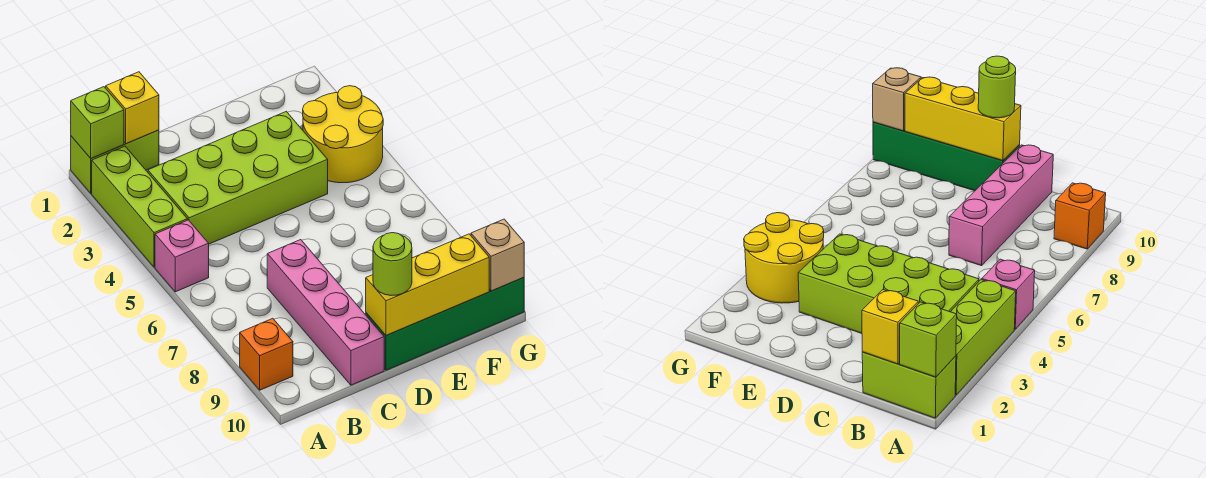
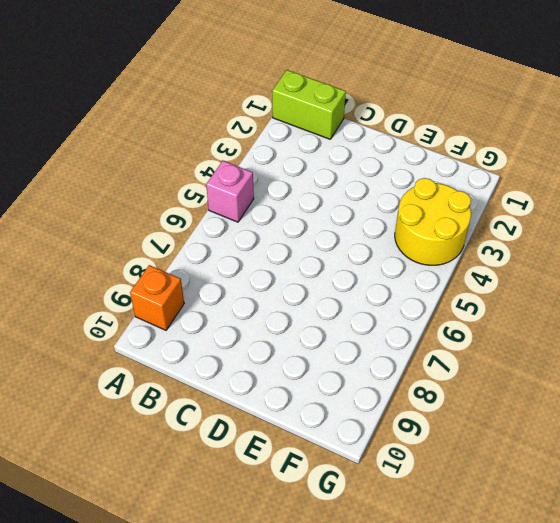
none -> lime 1x3 brick [92,146,187,267]
none -> lime 2x4 brick [148,112,328,244]
none -> pink 1x4 brick [267,240,384,385]

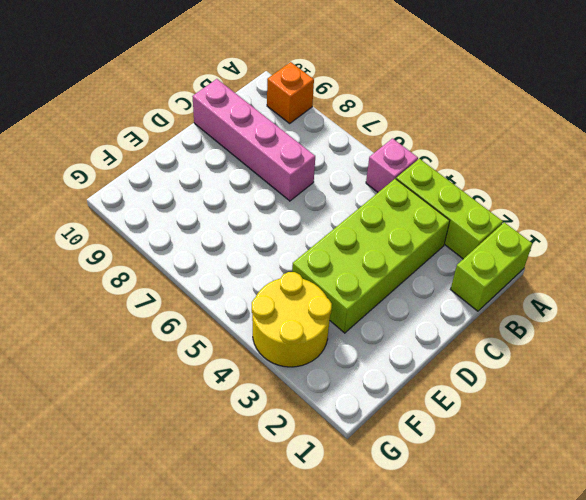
none -> green 1x4 brick [366,278,524,370]
none -> lime 1x1 brick [71,87,124,158]
none -> yellow 1x1 brick [106,72,159,144]

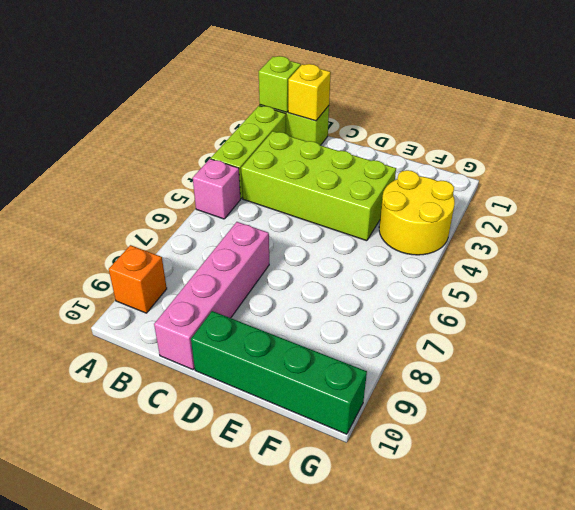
none -> yellow 1x3 brick [366,234,489,336]
none -> tan 1x1 brick [471,219,524,291]
none -> lime 1x1 round brick [373,233,412,295]

